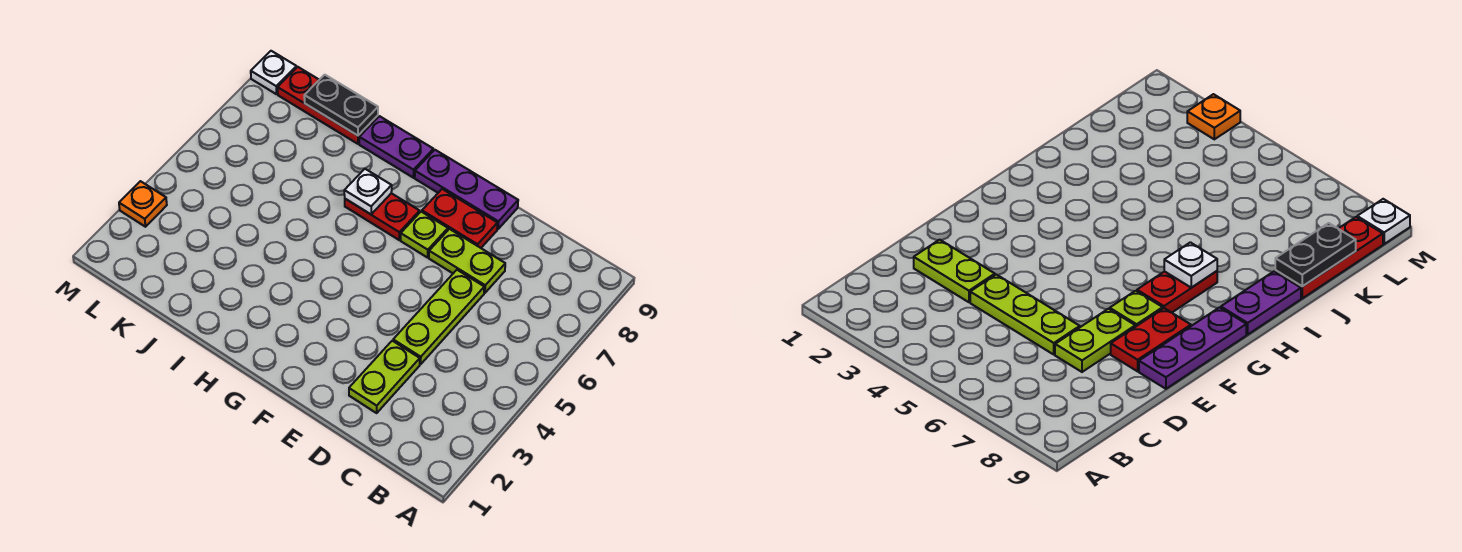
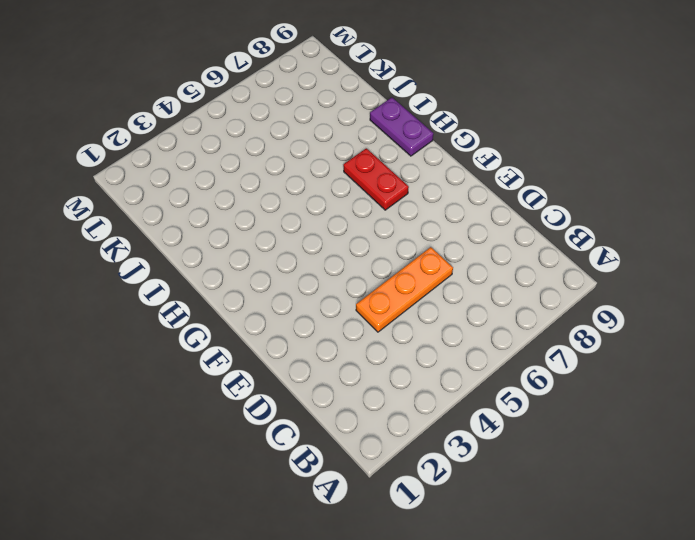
orange 1x3 plate [356,247,453,332] -> lime 1x3 plate [393,270,484,364]
none -> lime 1x2 plate [349,341,420,413]
none -> lime 1x2 plate [429,229,505,293]
none -> red 1x2 plate [422,189,497,248]

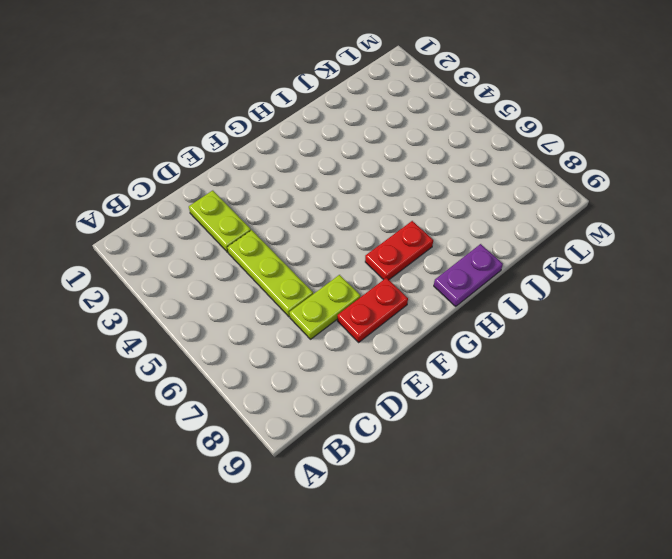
none -> purple 1x3 plate [415,150,518,229]
none -> lime 1x1 plate [401,212,448,258]
none -> red 1x3 plate [278,67,378,144]

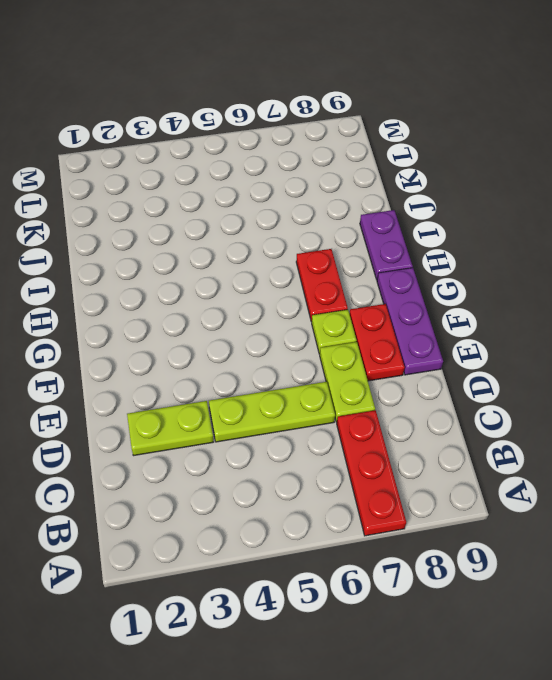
red 1x3 plate [337,410,406,536] -> red 1x3 plate moved to [278,67,378,144]
none -> orange 1x1 plate [119,181,167,227]
none -> white 1x1 plate [251,51,296,94]
none -> white 1x1 plate [344,169,392,214]

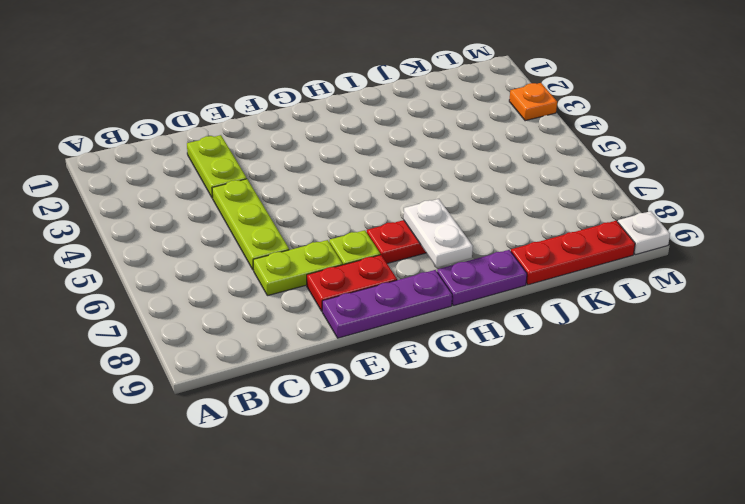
white 1x2 plate [404,199,473,267] -> white 1x1 plate [344,169,392,214]
none -> black 1x2 plate [304,75,378,136]

